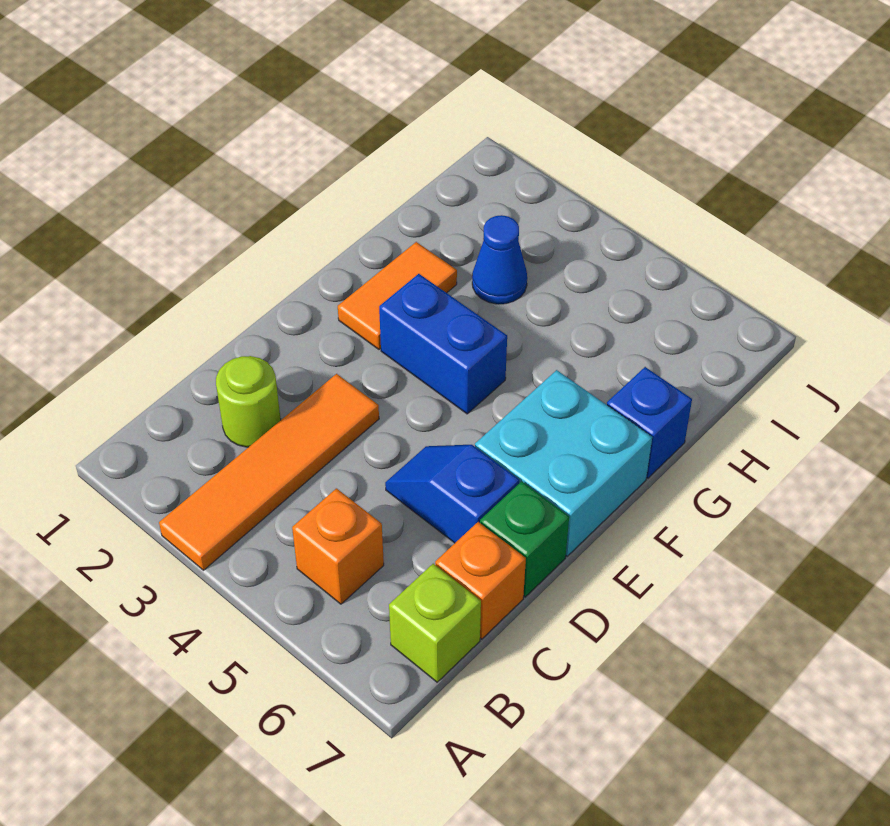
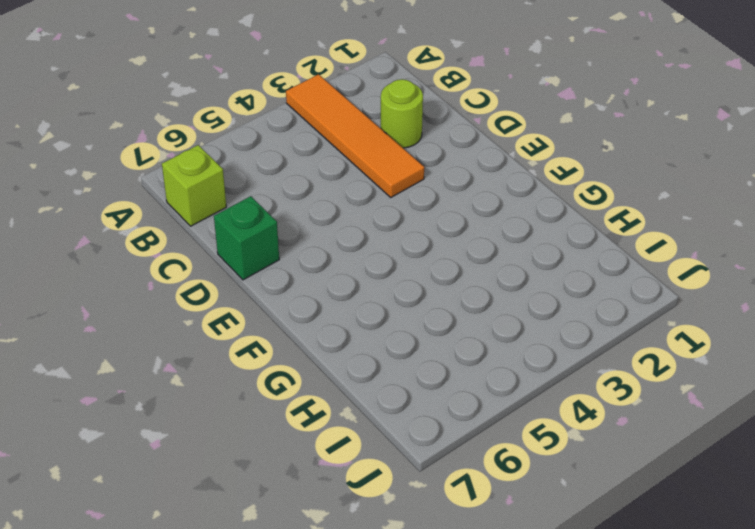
none -> orange 1x1 brick [292,488,384,604]
none -> orange 1x1 brick [435,522,526,639]
none -> blue 1x2 slope [385,445,519,543]

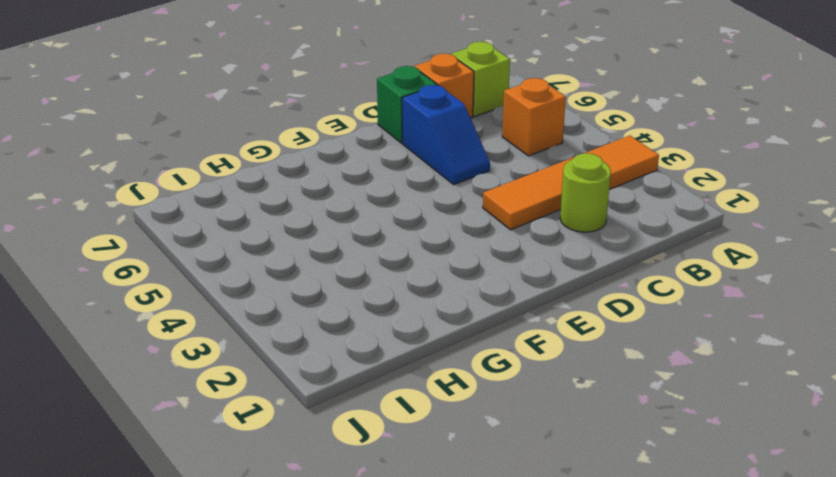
none -> cyan 2x2 brick [475,370,652,556]
none -> orange 1x2 tile [338,242,457,349]
none -> blue 1x2 brick [379,274,507,414]

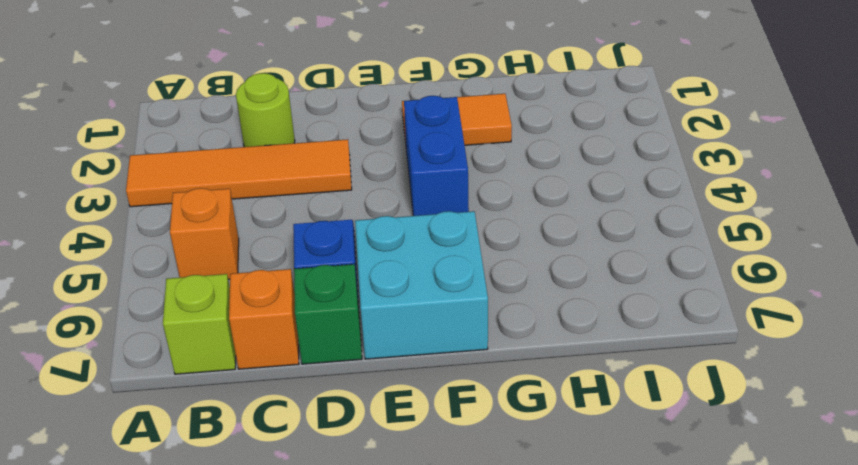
none -> blue 1x1 brick [607,367,692,478]
none -> blue 1x1 cone [472,215,527,304]

